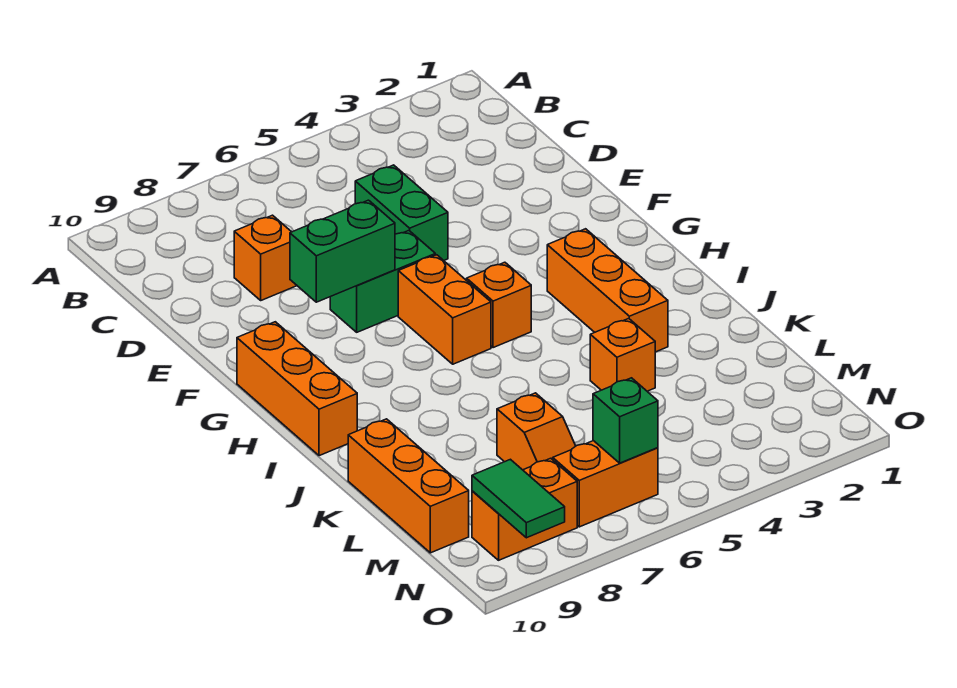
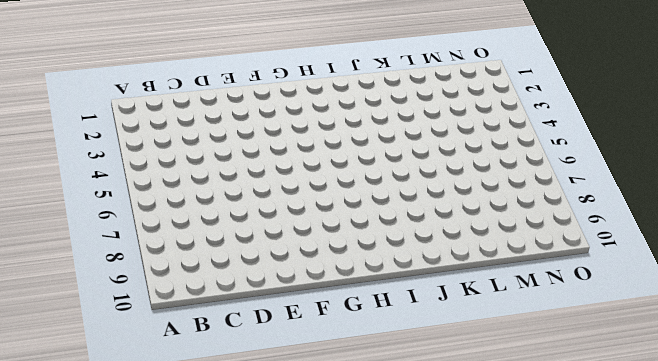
none -> green 1x2 brick [355,165,448,260]
none -> orange 1x1 brick [234,215,297,300]
none -> green 1x2 brick [330,231,435,332]

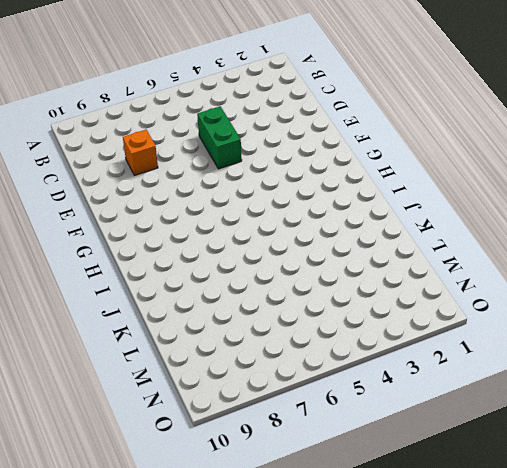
none -> green 1x2 brick [330,231,435,332]
none -> orange 1x2 brick [398,255,491,364]
none -> orange 1x3 brick [237,322,357,456]

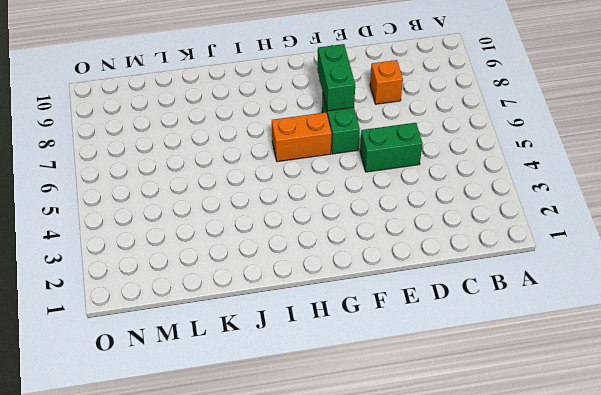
none -> orange 1x3 brick [237,322,357,456]
none -> orange 1x3 brick [547,229,668,352]
none -> orange 1x1 brick [467,262,531,348]

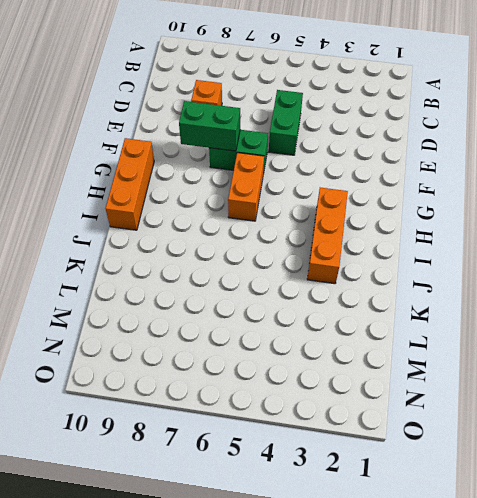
none -> orange 1x1 brick [467,262,531,348]
none -> orange 1x1 brick [590,318,655,391]
none -> orange 1x3 brick [348,419,469,553]

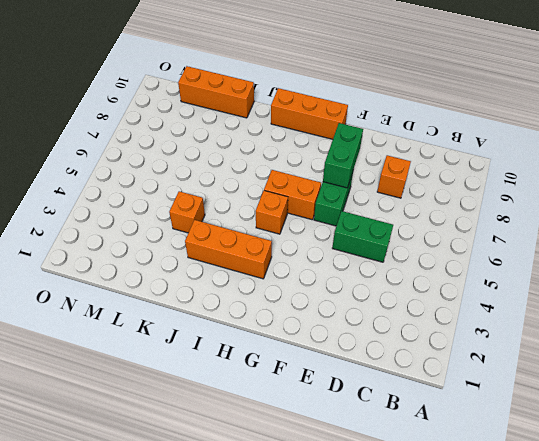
none -> orange 1x2 slope [497,393,575,470]
none -> orange 1x2 brick [553,441,658,527]
none -> orange 1x2 brick [472,458,577,560]

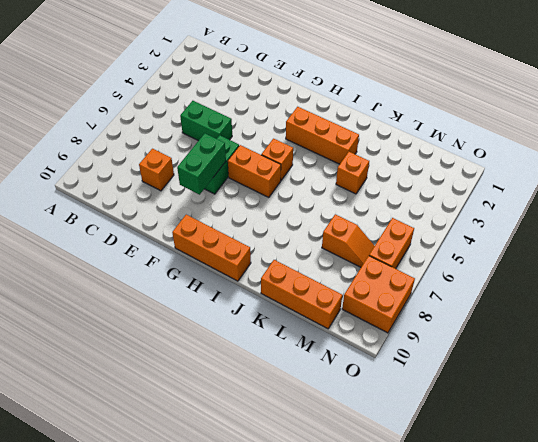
orange 2x2 brick [342,256,415,333] -> orange 1x2 brick [472,458,577,560]
none -> green 1x1 brick [593,378,658,463]
none -> green 1x2 tile [472,459,565,538]

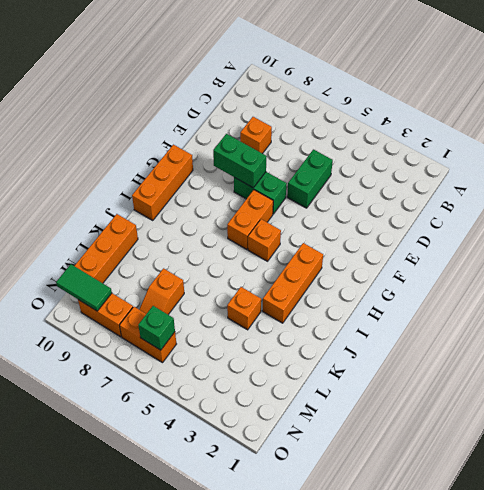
green 1x2 tile [56,264,112,311] -> green 1x2 tile turned to [472,459,565,538]

